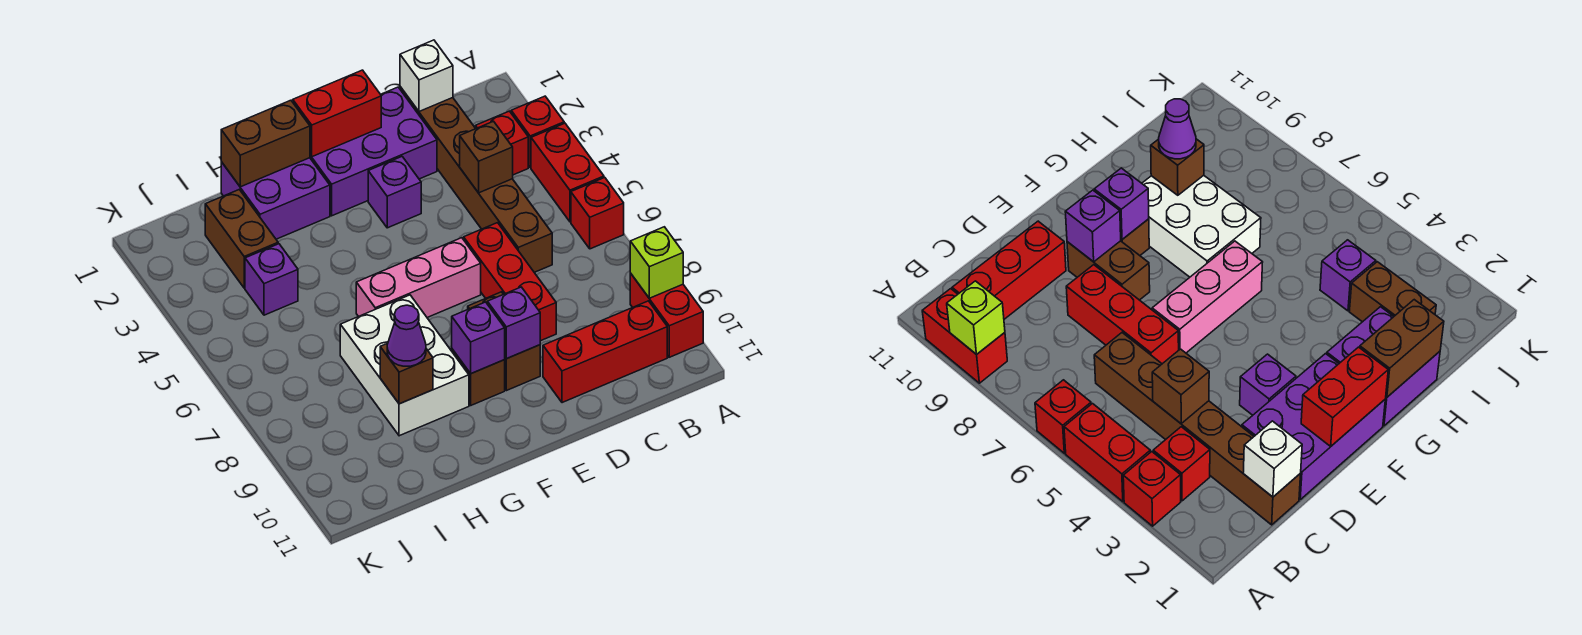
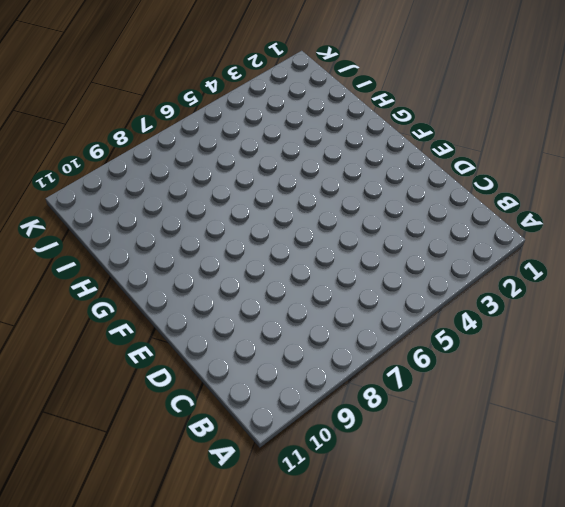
none -> red 1x1 brick [511,96,564,168]
none -> red 1x2 brick [531,123,604,222]
none -> red 1x1 brick [571,177,624,249]

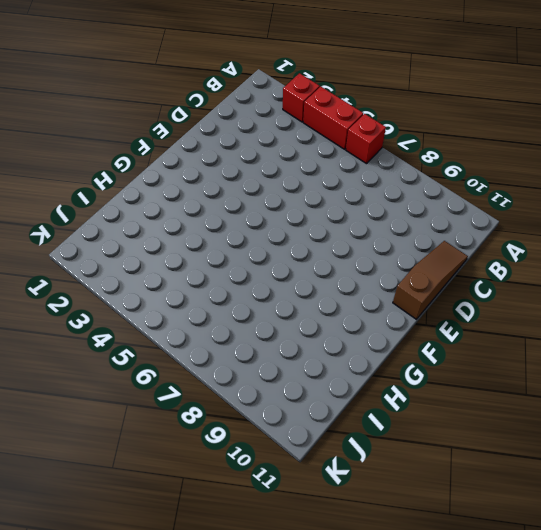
brown 1x3 slope [393,241,468,319] -> none
none -> red 1x2 brick [630,273,703,357]
none -> red 1x1 brick [476,111,528,175]
none -> red 1x3 brick [543,301,667,403]

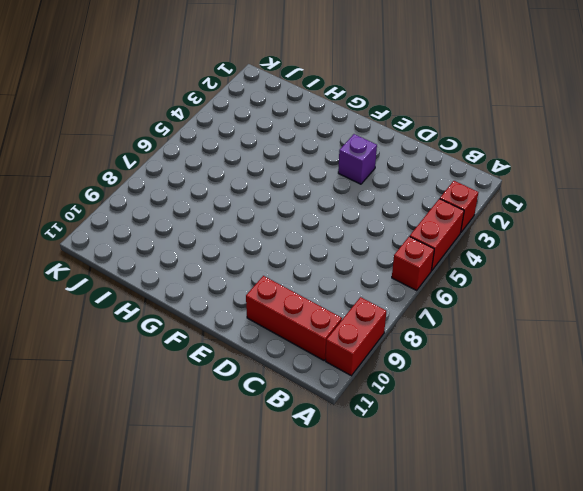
none -> red 1x1 brick [476,111,528,175]
none -> brown 1x6 brick [400,87,552,272]
none -> purple 2x3 brick [310,87,437,216]

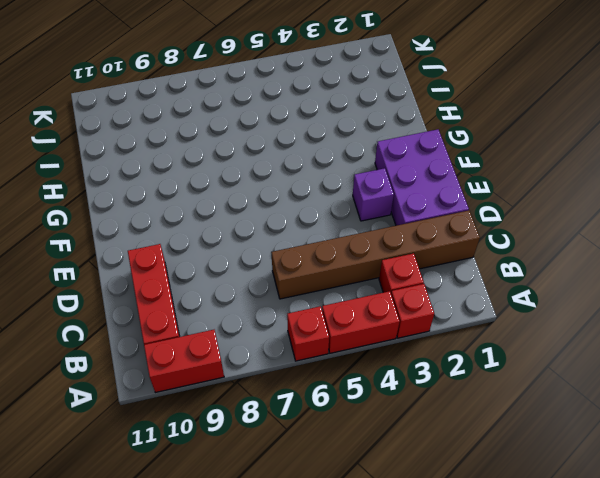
none -> red 1x3 brick [464,223,556,341]
none -> pink 1x3 brick [356,238,481,318]
none -> brown 1x2 brick [468,292,540,391]

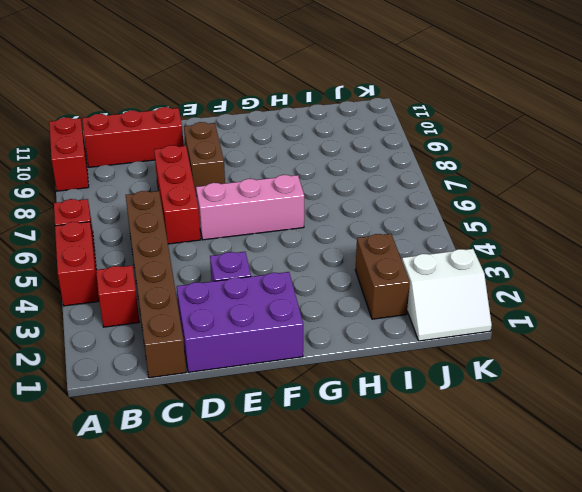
white 2x2 slope [402,249,492,341] -> none
none -> red 1x1 brick [511,96,564,168]
none -> brown 1x1 brick [452,349,505,405]
none -> purple 2x2 brick [221,158,330,239]

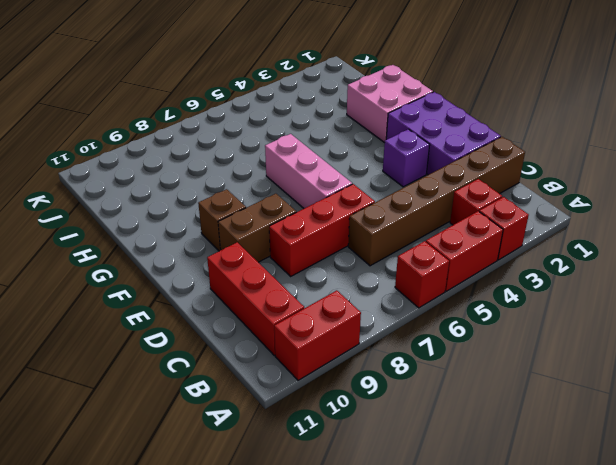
pink 2x2 brick [347,65,433,143] -> purple 2x2 brick [221,158,330,239]
none -> white 2x3 brick [340,295,469,436]
none -> brown 1x2 brick [205,190,278,288]
none -> purple 1x1 brick [245,244,298,315]

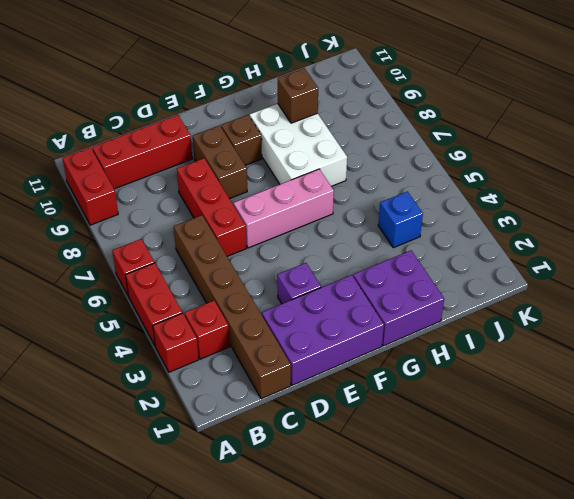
blue 1x1 brick [378,191,423,248] -> purple 1x1 brick [245,244,298,315]
none -> brown 1x2 brick [205,190,278,288]
none -> lime 1x1 brick [630,227,683,298]
none -> white 1x1 brick [400,40,453,111]

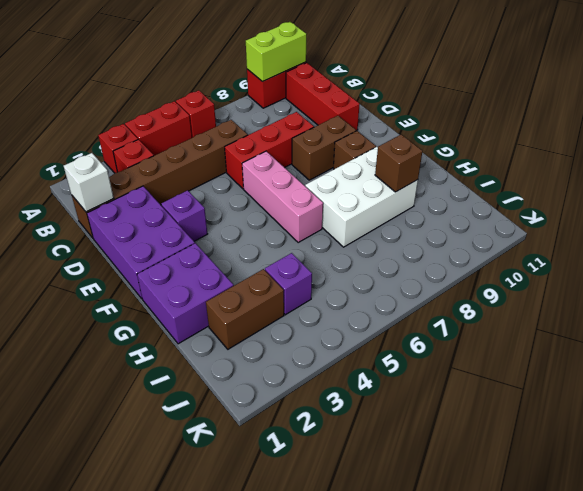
lime 1x2 brick [246,22,306,82] -> lime 1x1 brick [630,227,683,298]
none -> brown 1x1 brick [460,121,513,193]
none -> red 1x2 brick [293,70,381,157]
none -> purple 1x1 brick [487,287,540,359]

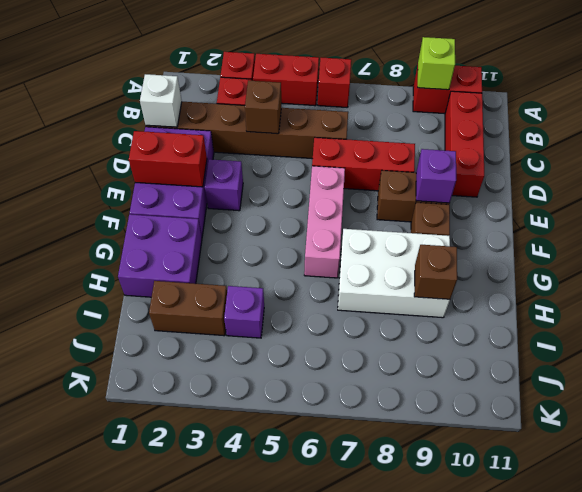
red 1x2 brick [129,131,207,187] -> red 1x2 brick turned to [293,70,381,157]
none -> purple 1x1 brick [452,302,505,374]
none -> brown 1x2 brick [221,100,310,187]
none -> purple 1x1 cone [387,305,426,366]

